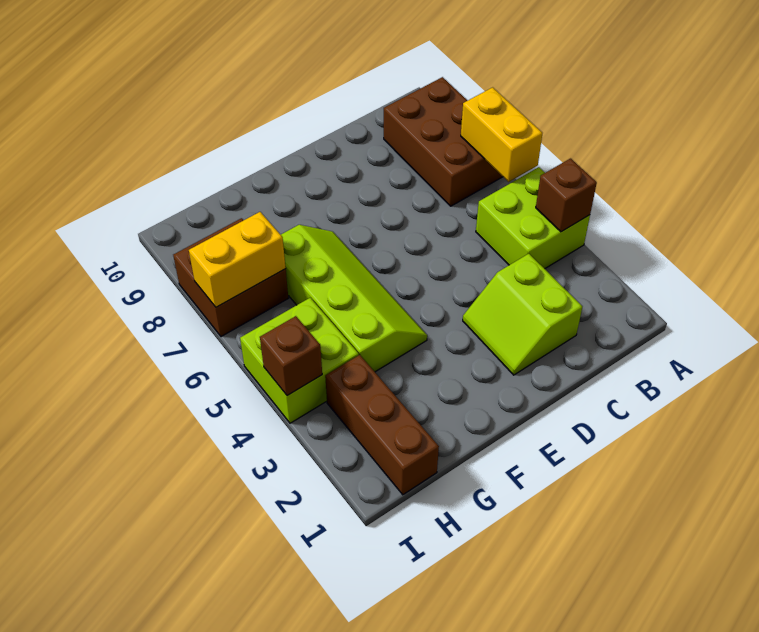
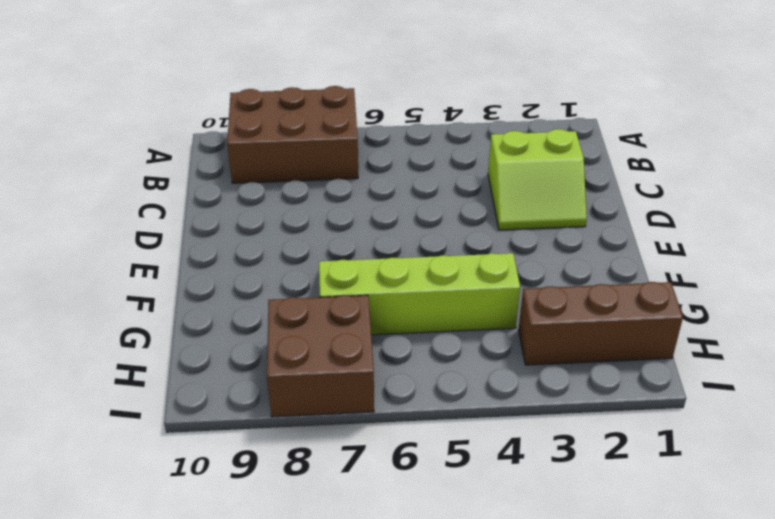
none -> lime 2x2 brick [476,167,590,269]
none -> lime 2x2 brick [240,298,359,423]

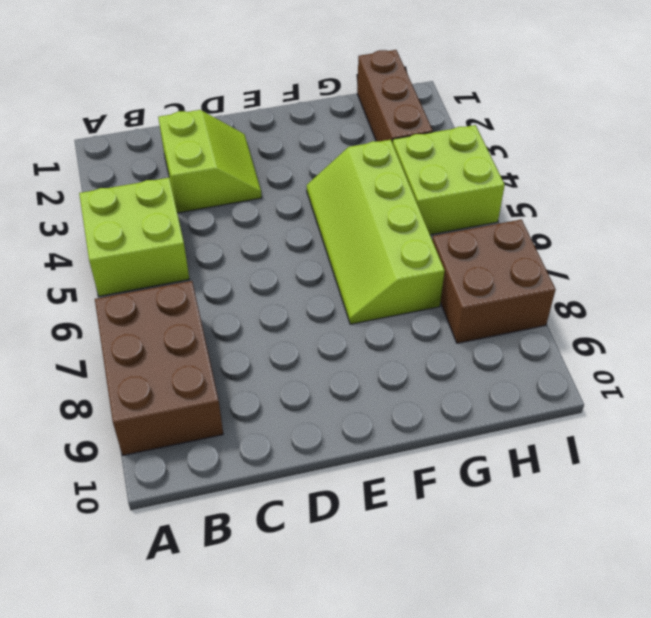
none -> brown 1x1 brick [536,159,597,232]
none -> yellow 1x2 brick [461,87,542,182]

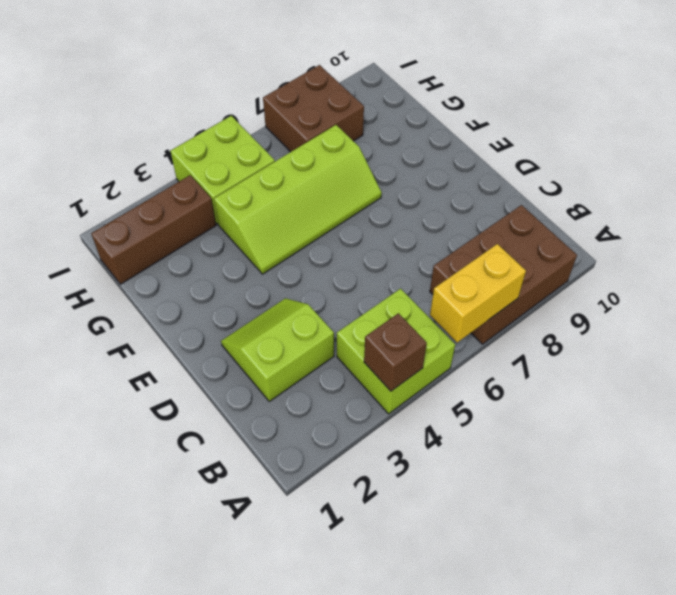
none -> yellow 1x2 brick [189,212,286,307]
none -> brown 1x1 brick [260,316,322,396]

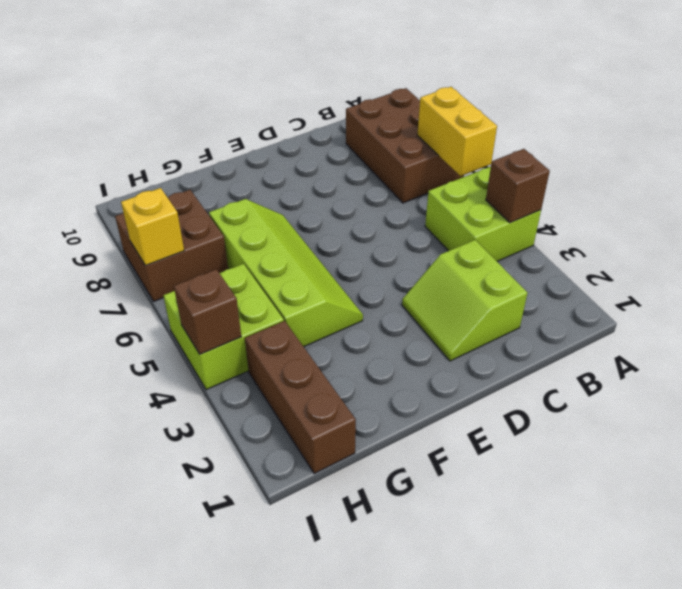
yellow 1x1 brick [121,188,184,265] -> yellow 1x2 brick [189,212,286,307]

